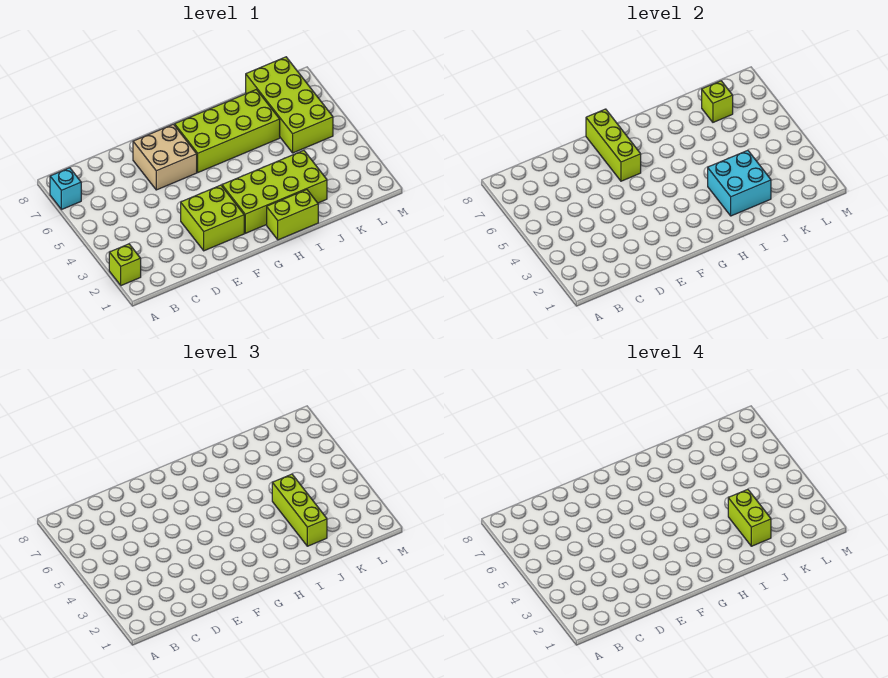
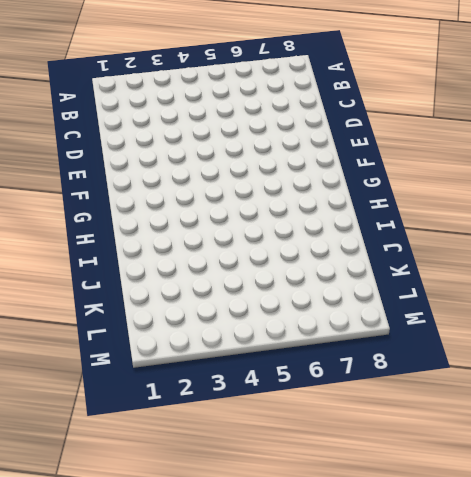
none -> lime 1x1 brick [109,244,141,286]
none -> cyan 1x1 brick [50,168,81,210]
none -> lime 2x2 brick [181,185,244,251]

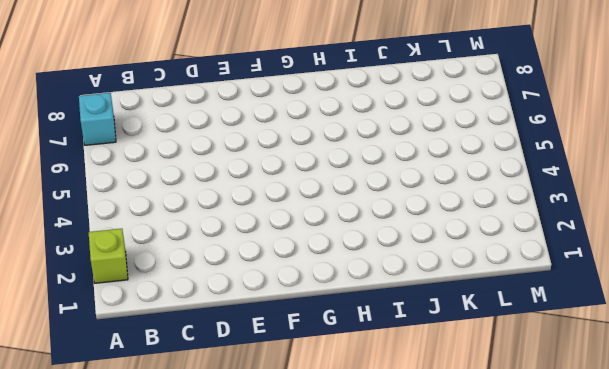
none -> lime 2x2 brick [181,185,244,251]
none -> tan 2x2 brick [133,124,197,190]
none -> lime 2x4 brick [222,150,327,233]

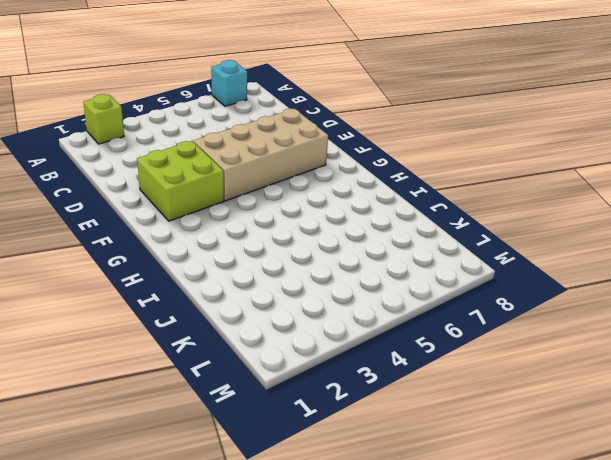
tan 2x4 brick [194,109,328,201] -> tan 2x2 brick [133,124,197,190]
none -> lime 2x4 brick [222,150,327,233]
none -> lime 2x4 brick [175,90,280,172]
none -> lime 1x2 brick [267,190,318,240]

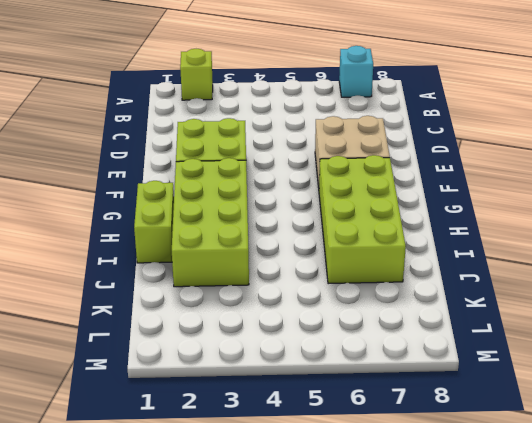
none -> lime 2x4 brick [246,57,333,153]
none -> lime 1x3 brick [586,109,641,181]
none -> cyan 2x2 brick [708,150,771,216]

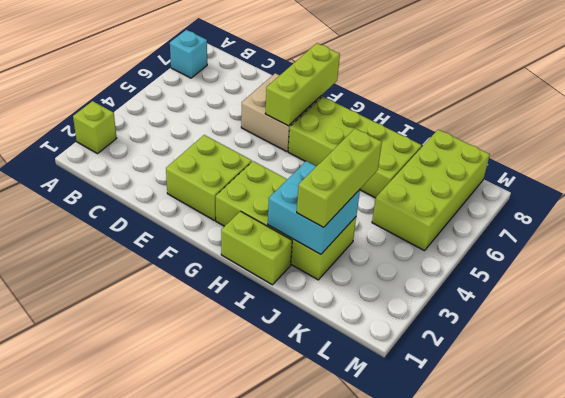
none -> lime 1x1 brick [702,81,733,122]
none -> lime 1x2 brick [728,489,771,546]

